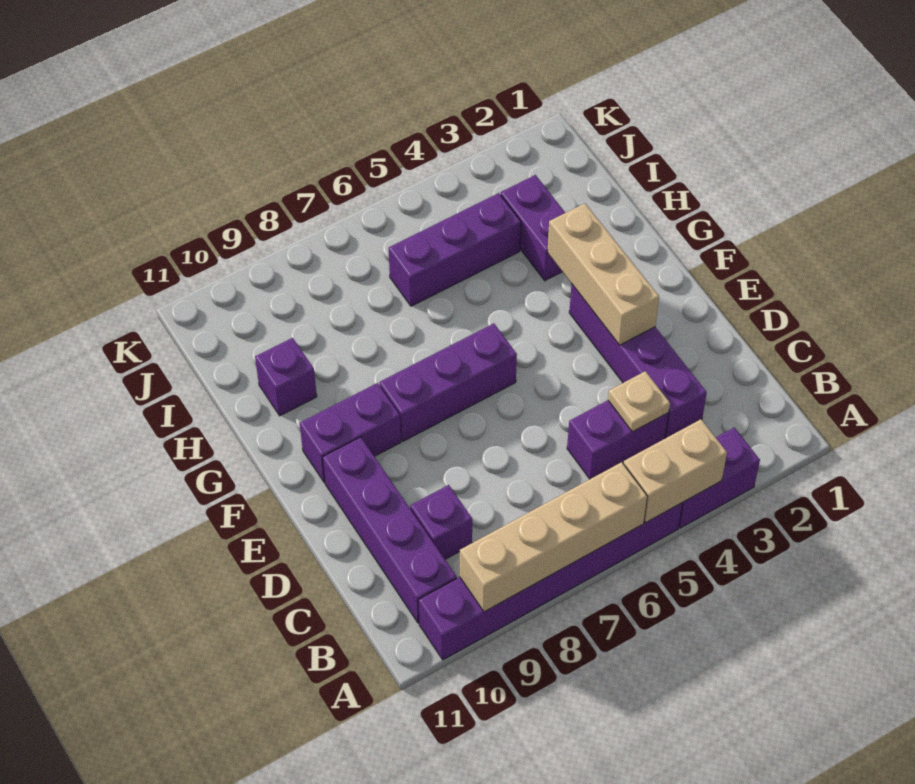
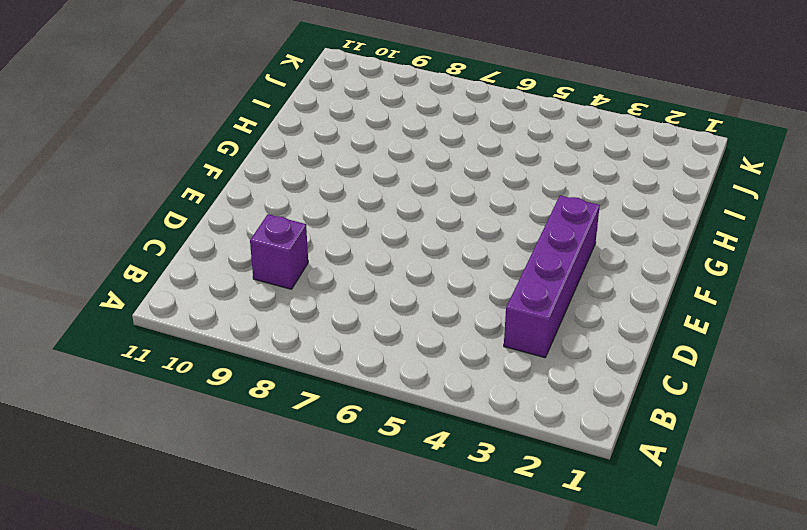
none -> purple 1x2 brick [679,427,760,528]
none -> purple 1x6 brick [418,503,683,660]
none -> purple 1x4 brick [322,437,457,623]

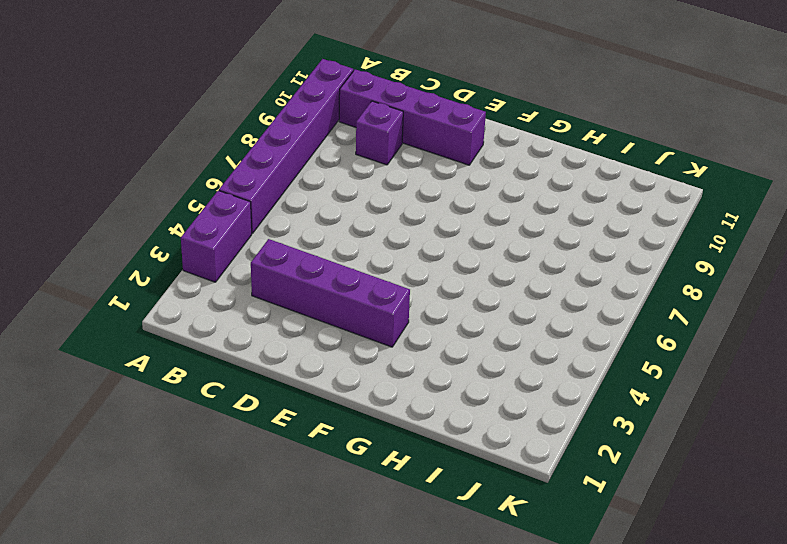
none -> purple 1x2 brick [567,400,669,479]
none -> purple 1x3 brick [379,323,517,441]
none -> purple 1x2 brick [300,383,401,483]

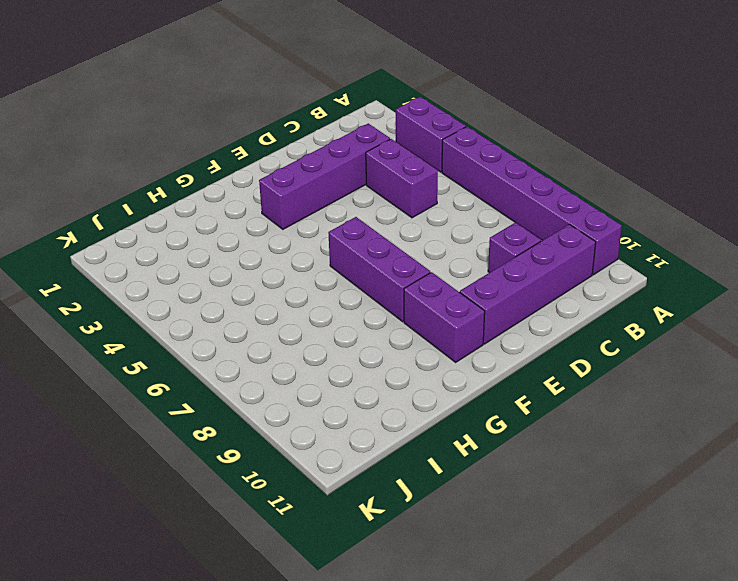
none -> purple 1x2 brick [501,175,565,281]
none -> purple 1x1 brick [255,338,317,416]
none -> purple 1x3 brick [389,193,521,306]

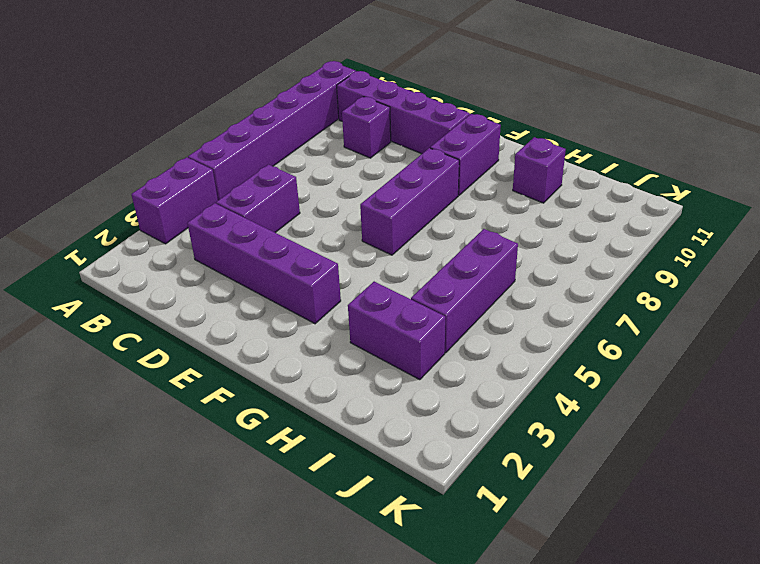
none -> tan 1x2 brick [623,419,727,523]
none -> tan 1x4 brick [460,462,647,612]
none -> tan 1x1 plate [608,371,670,432]

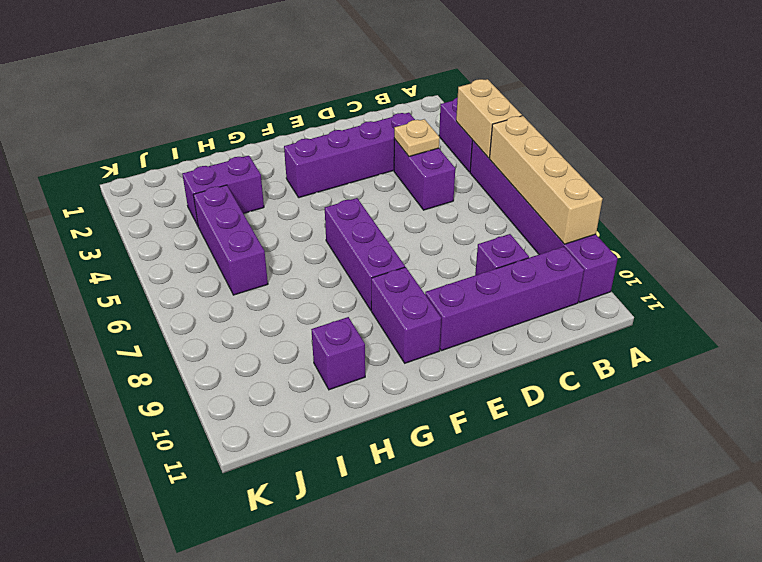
none -> tan 1x3 brick [547,203,659,345]

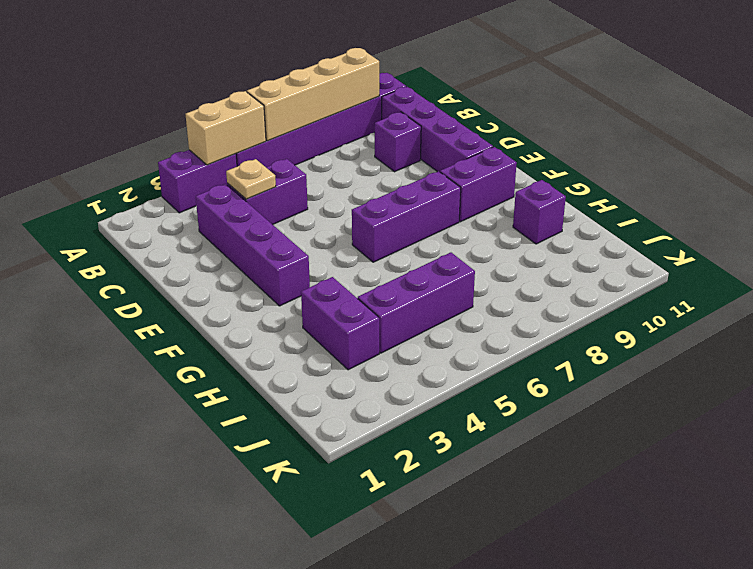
none -> tan 1x3 brick [547,203,659,345]

